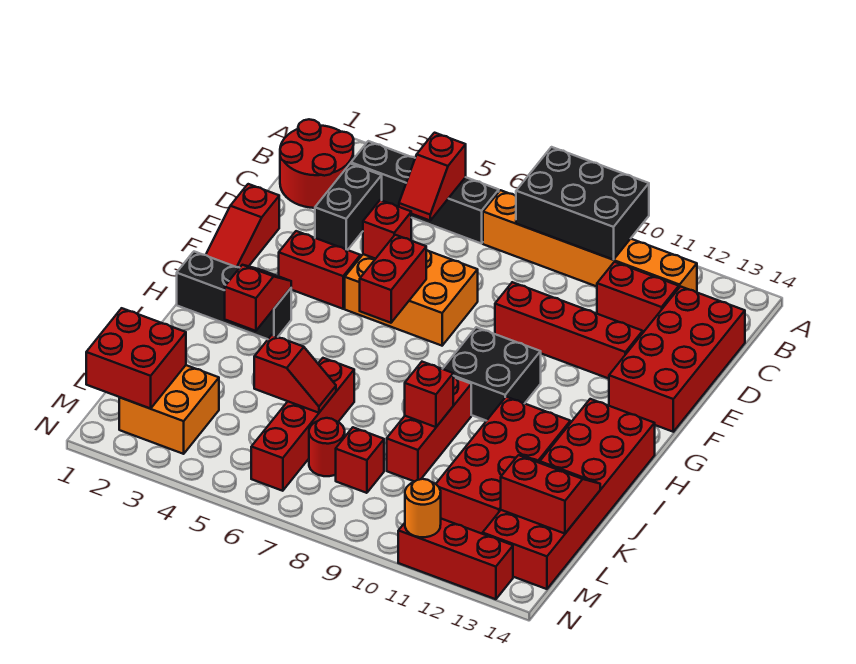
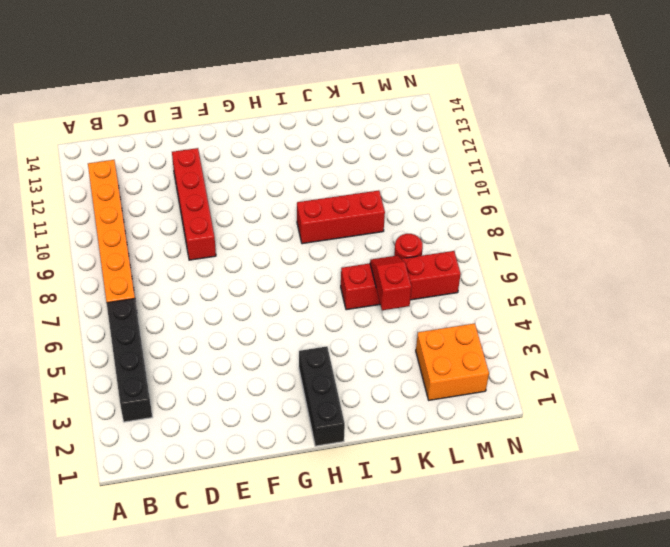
none -> red 2x2 round brick [280,119,354,208]
none -> black 1x2 brick [315,164,382,250]
none -> red 1x2 brick [597,262,679,332]
none -> red 2x4 brick [609,287,745,432]

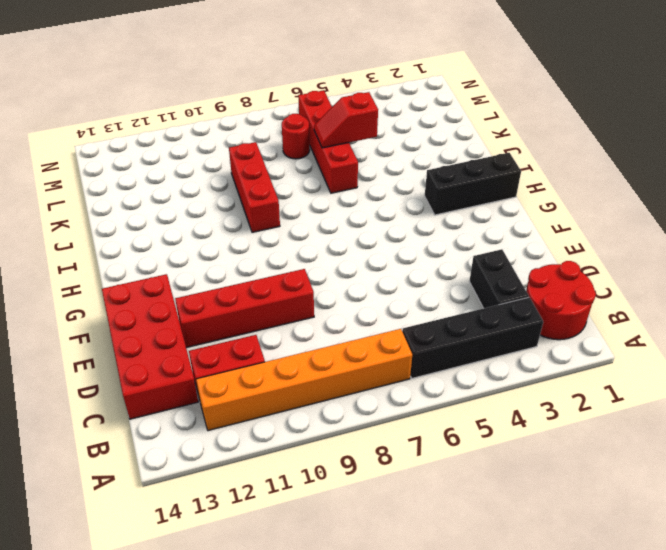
none -> red 1x3 slope [206,184,279,268]
none -> orange 2x3 brick [345,250,478,346]
none -> red 1x2 brick [279,231,360,309]
none -> black 2x2 brick [443,327,541,421]

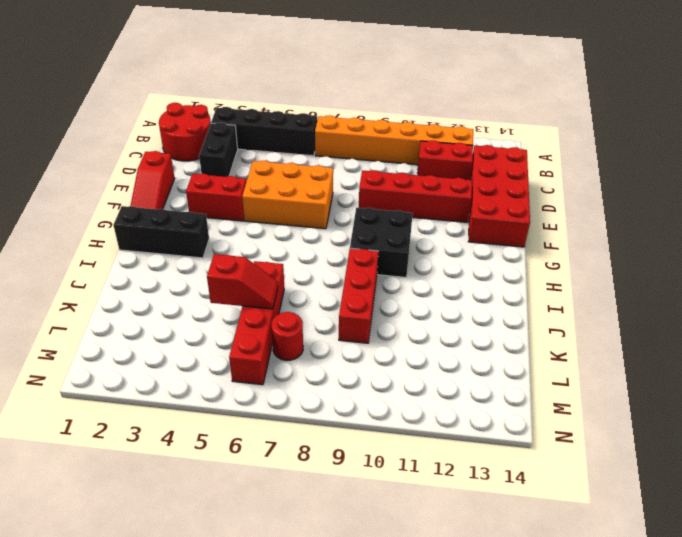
none -> red 2x6 brick [483,399,655,589]
none -> red 2x4 brick [436,397,570,534]
none -> orange 2x2 brick [119,365,219,454]
none -> red 1x1 brick [336,427,384,493]

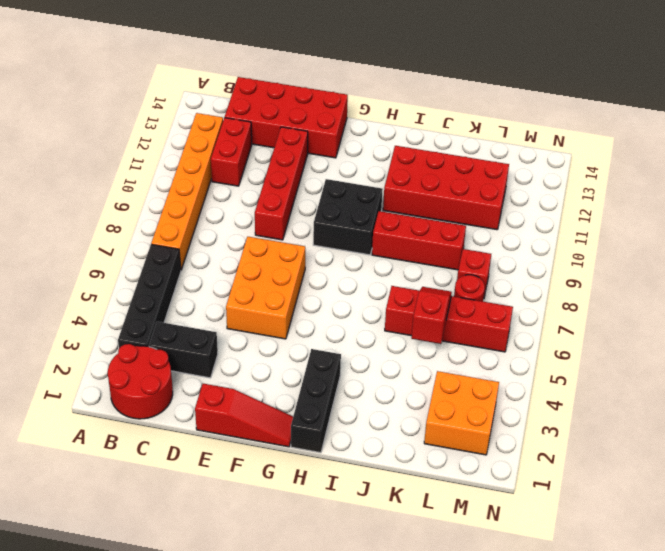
none -> red 1x2 brick [279,231,360,309]
none -> red 2x6 brick [483,399,655,589]
none -> red 1x3 brick [398,519,513,599]
none -> black 2x3 brick [516,147,649,260]

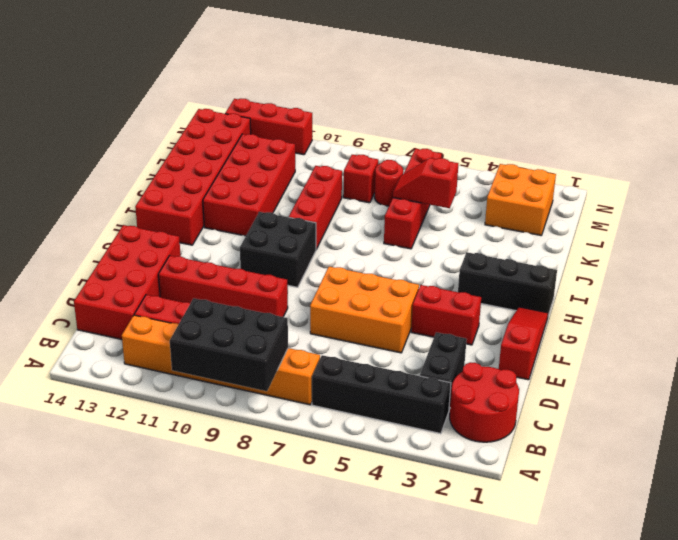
none -> red 1x2 slope [399,133,466,220]
none -> red 1x1 brick [363,200,411,259]
none -> red 1x2 brick [360,235,426,323]
none -> red 1x2 slope [225,265,291,331]

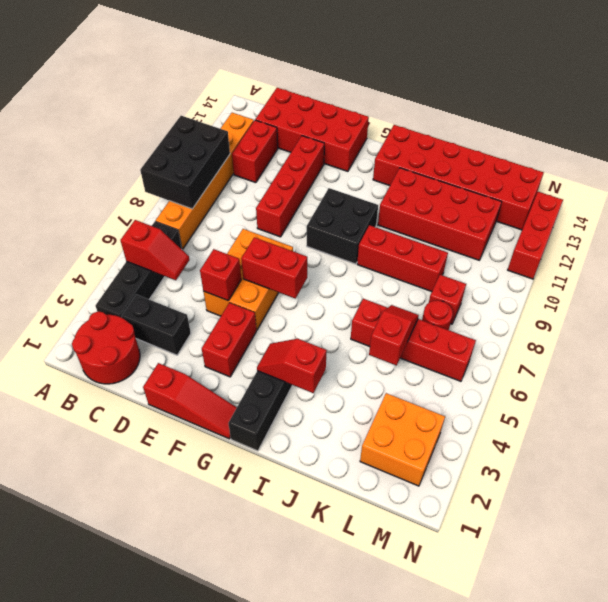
none -> red 1x1 brick [405,362,453,427]
none -> red 2x2 slope [501,455,600,534]
none -> red 2x2 brick [86,308,186,409]
none -> orange 1x1 round brick [405,479,441,537]

